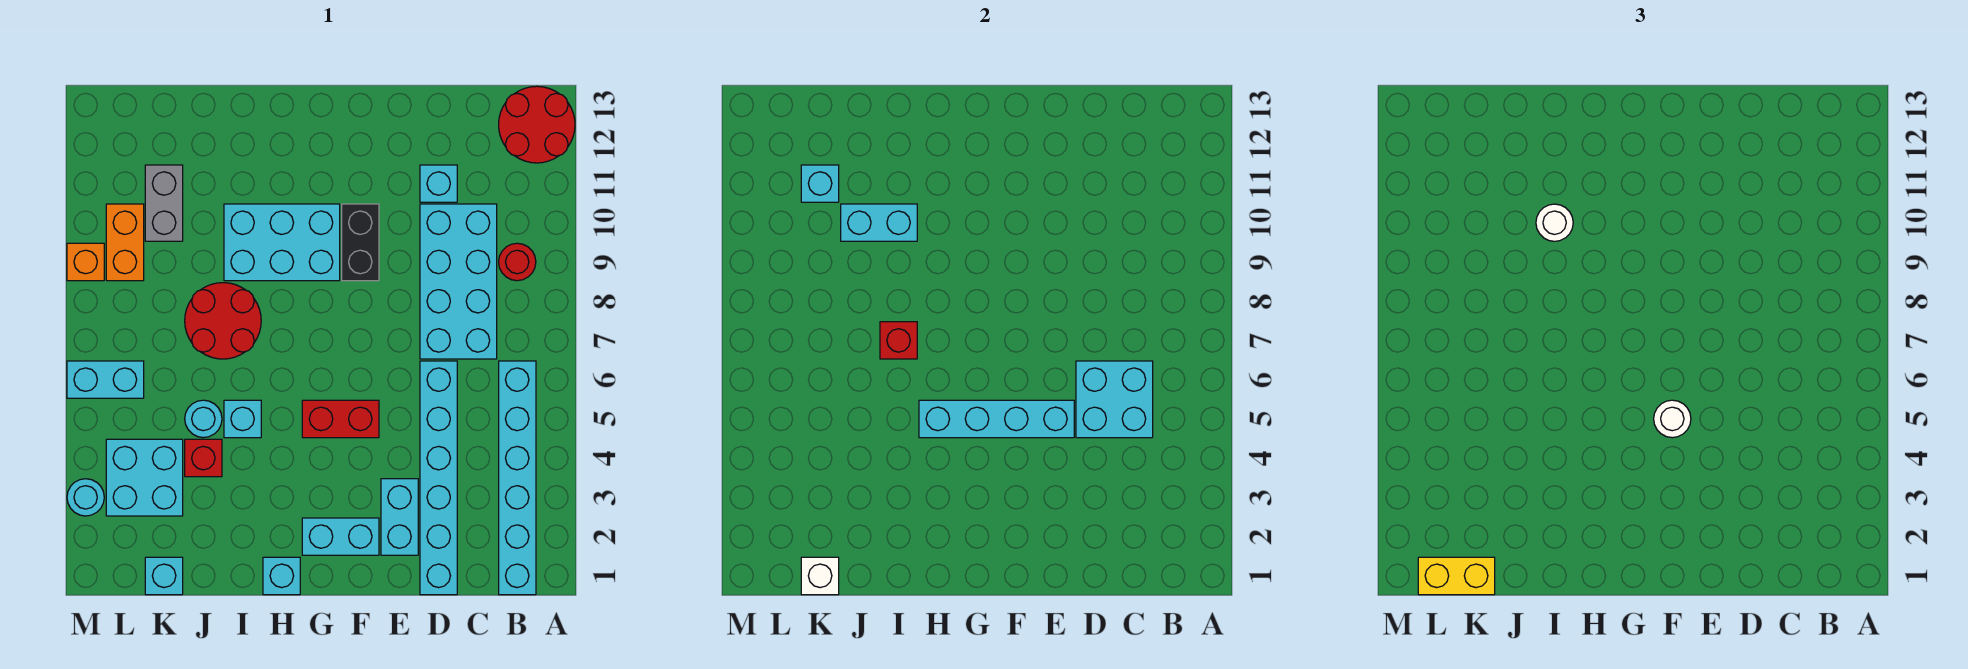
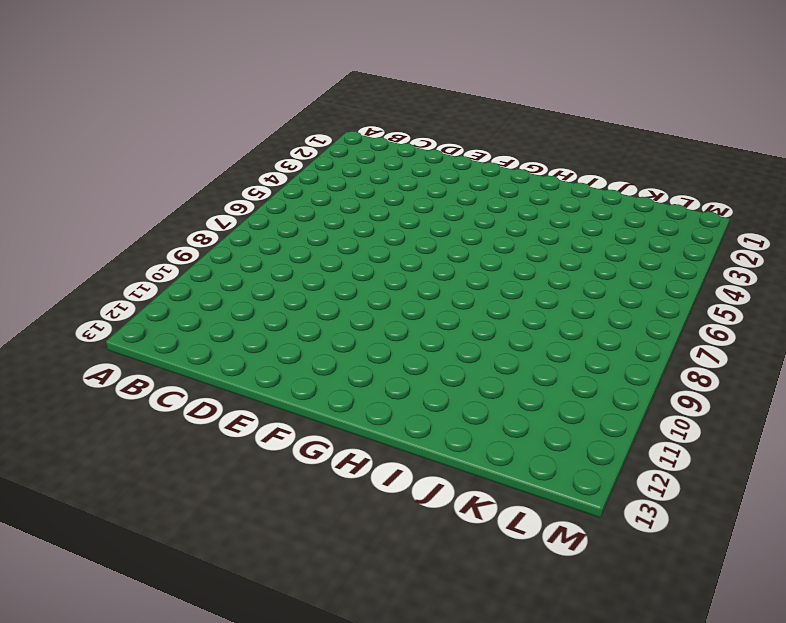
none -> red 2x2 round brick [499,86,575,163]
none -> cyan 1x6 brick [499,361,536,595]
none -> red 1x1 round brick [499,243,536,281]
none -> cyan 2x4 brick [420,204,497,359]

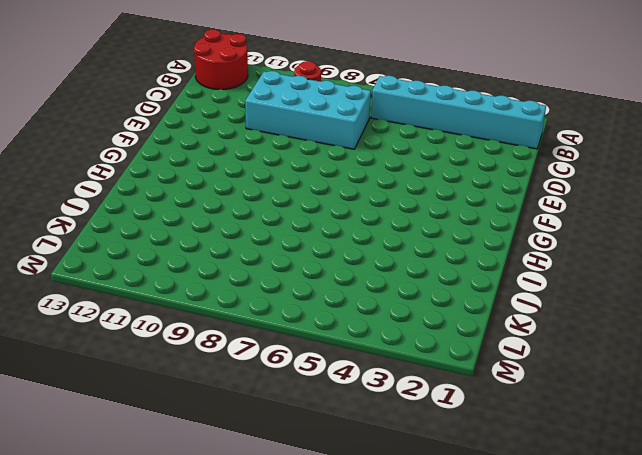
none -> cyan 1x6 brick [420,361,457,595]
none -> cyan 1x1 brick [420,165,457,202]
none -> cyan 1x2 brick [381,479,418,555]
none -> cyan 1x2 brick [302,518,379,555]

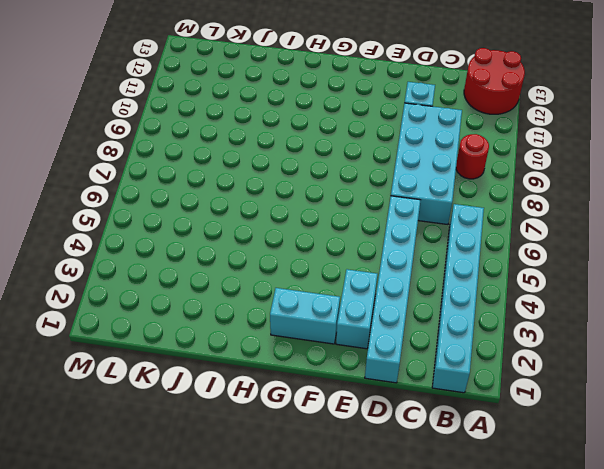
none -> red 1x2 brick [302,400,379,438]
none -> black 1x2 brick [342,204,379,281]
none -> cyan 2x3 brick [224,204,340,281]
none -> cyan 1x1 brick [263,557,300,595]

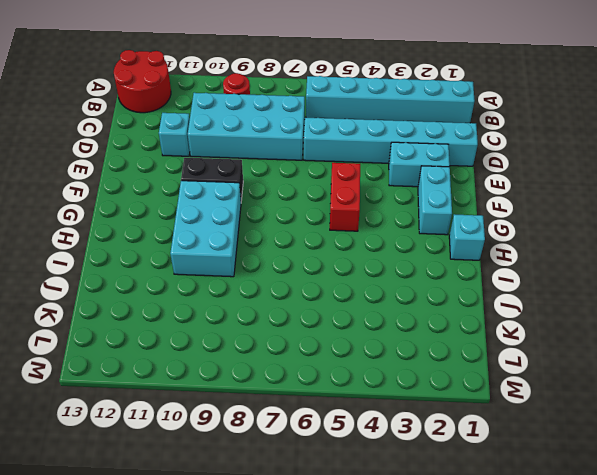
none -> cyan 1x1 brick [224,400,261,438]
none -> red 2x2 round brick [185,283,261,359]
none -> red 1x1 brick [185,439,222,477]
none -> cyan 1x1 round brick [185,400,222,438]

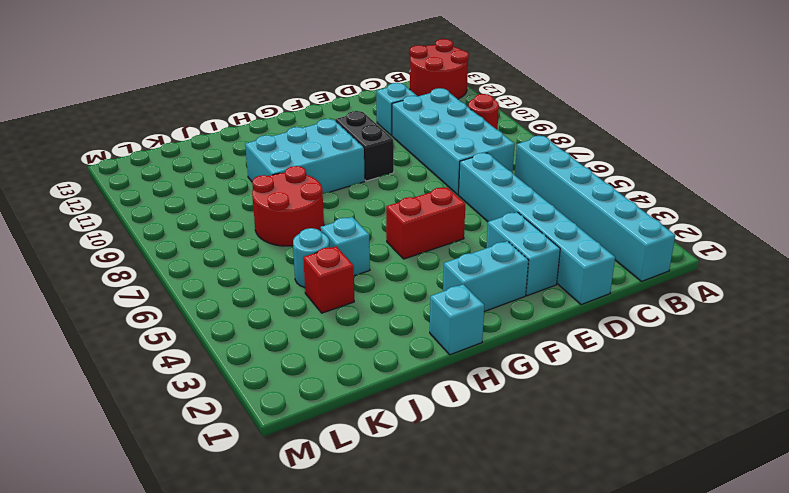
none -> cyan 1x1 brick [145,557,183,595]
none -> cyan 2x2 brick [106,439,183,516]
none -> grey 1x2 brick [145,165,183,241]
none -> cyan 1x2 brick [67,361,144,398]

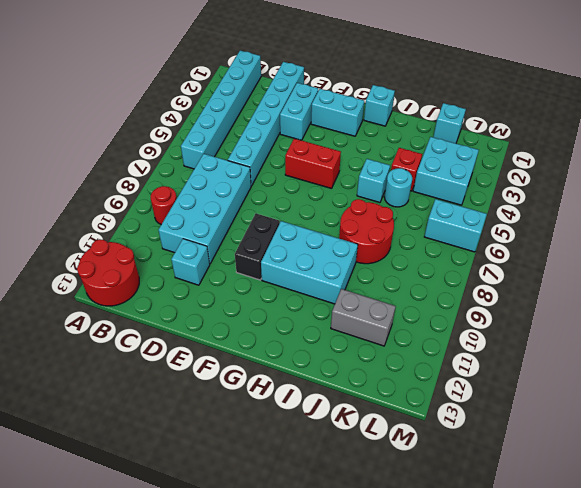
grey 1x2 brick [331,289,396,346] -> grey 1x2 brick turned to [145,165,183,241]
none -> orange 1x2 brick [106,204,144,281]
none -> cyan 1x1 round brick [67,479,104,516]
none -> orange 1x1 brick [67,243,104,281]
none -> cyan 2x2 brick [1076,361,1153,438]

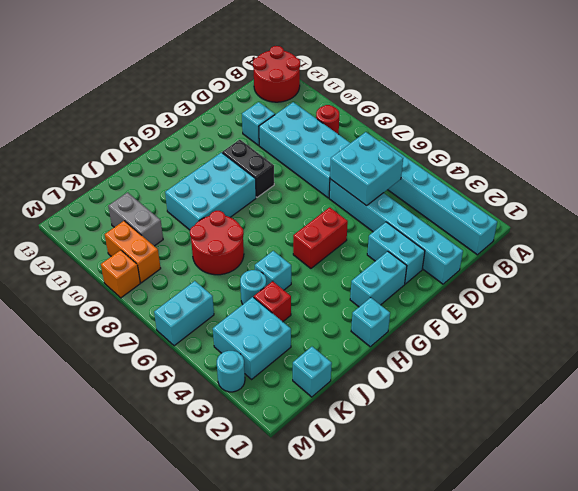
none -> cyan 1x4 brick [919,400,1074,438]
none -> red 1x1 brick [880,322,917,359]
none -> cyan 1x2 brick [841,204,917,241]
none -> white 1x1 brick [801,557,839,595]

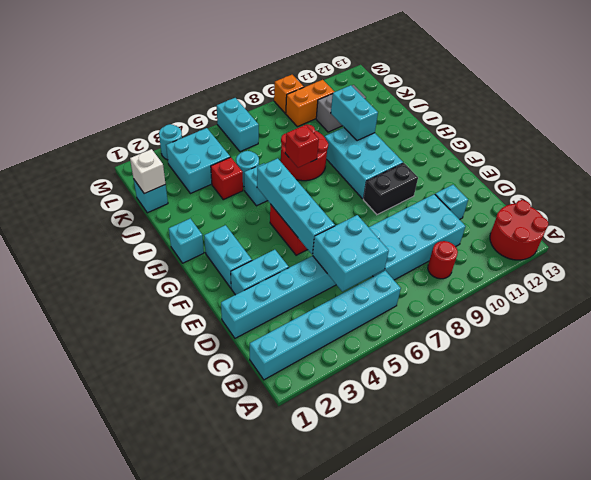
none -> cyan 1x1 brick [801,165,839,202]
none -> white 1x1 round brick [1654,400,1691,438]
none -> white 1x1 round brick [1536,204,1573,241]
none -> yellow 1x2 brick [1418,557,1495,595]

